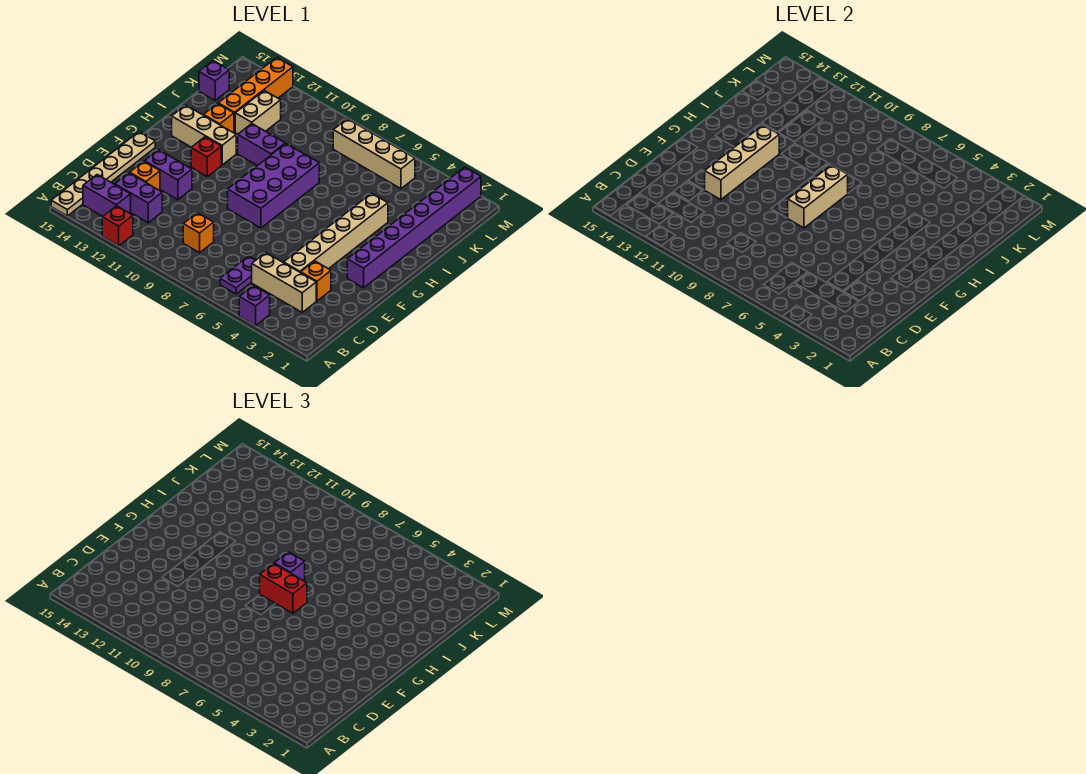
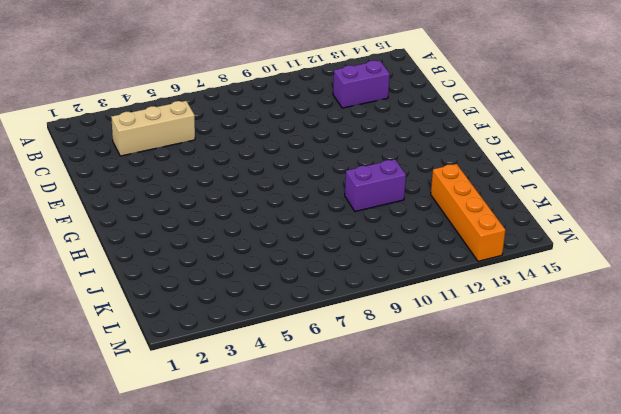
none -> purple 1x1 brick [239,286,270,326]
none -> red 1x1 brick [102,206,133,246]
none -> tan 1x6 plate [51,132,155,216]

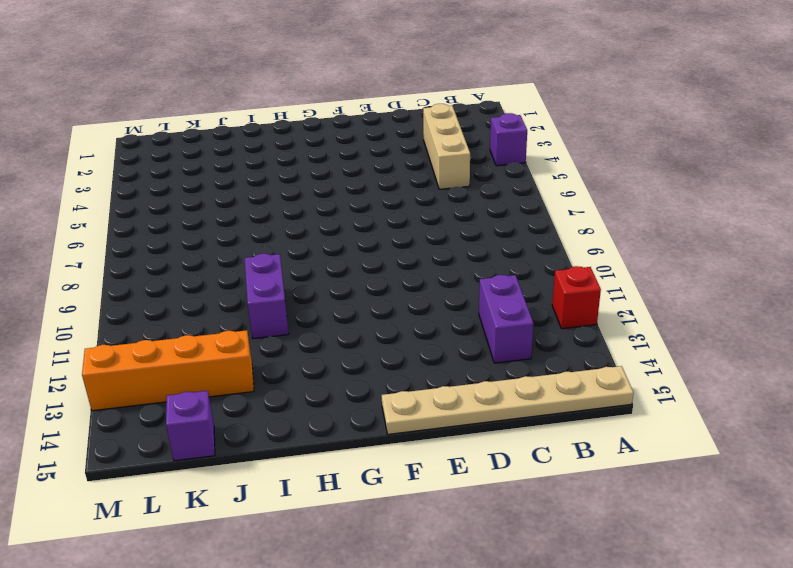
none -> purple 1x2 plate [220,256,255,294]
none -> purple 1x2 brick [83,175,131,217]
none -> orange 1x1 brick [183,213,214,253]

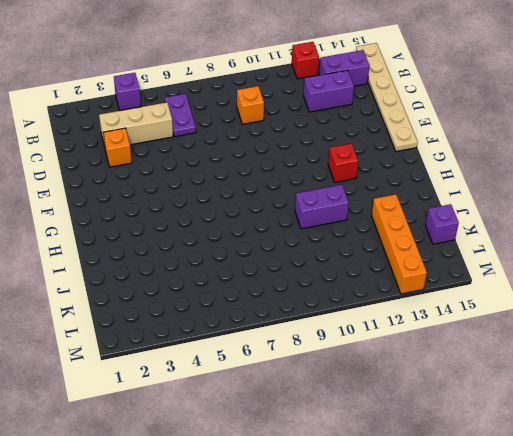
none -> tan 1x6 brick [284,193,388,273]
none -> orange 1x1 brick [130,161,160,191]
none -> purple 1x2 brick [144,150,192,200]

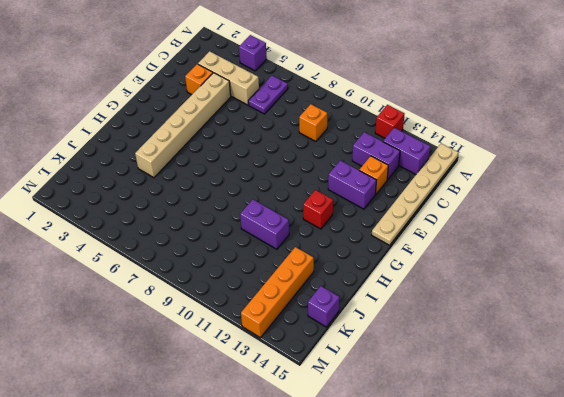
none -> purple 1x8 brick [347,167,481,288]
none -> purple 2x4 brick [228,144,319,228]
none -> tan 1x3 brick [172,105,236,165]

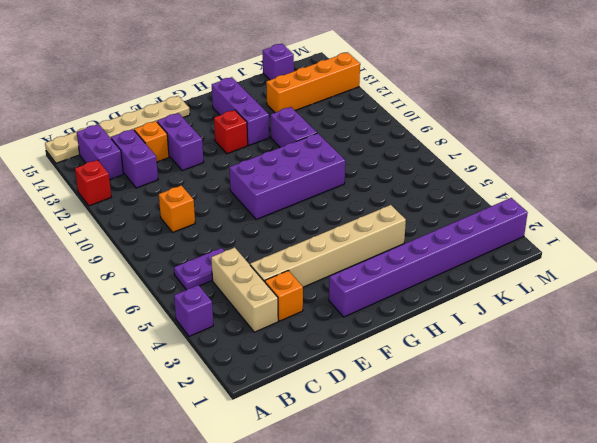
purple 1x3 brick [212,77,269,145] -> tan 1x3 brick [172,105,236,165]
none -> orange 1x1 brick [204,104,234,133]
none -> tan 1x2 brick [235,90,281,134]
none -> tan 1x4 brick [333,119,415,189]

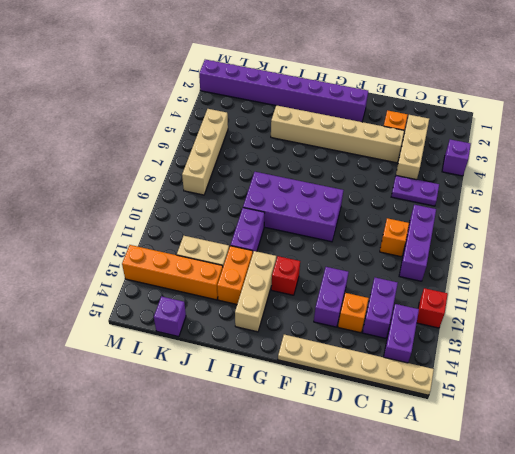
purple 1x3 brick [399,205,436,281] -> none
orange 1x2 brick [217,246,253,304] -> orange 1x1 brick [204,104,234,133]
none -> tan 1x4 brick [705,125,779,200]
none -> tan 1x3 brick [788,165,848,228]
none -> red 1x2 brick [260,564,307,613]

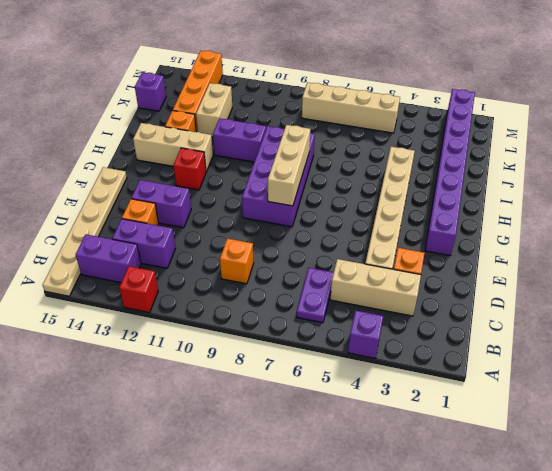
none -> tan 1x4 brick [705,125,779,200]
none -> red 1x2 brick [260,564,307,613]
none -> purple 1x1 brick [274,552,305,581]

